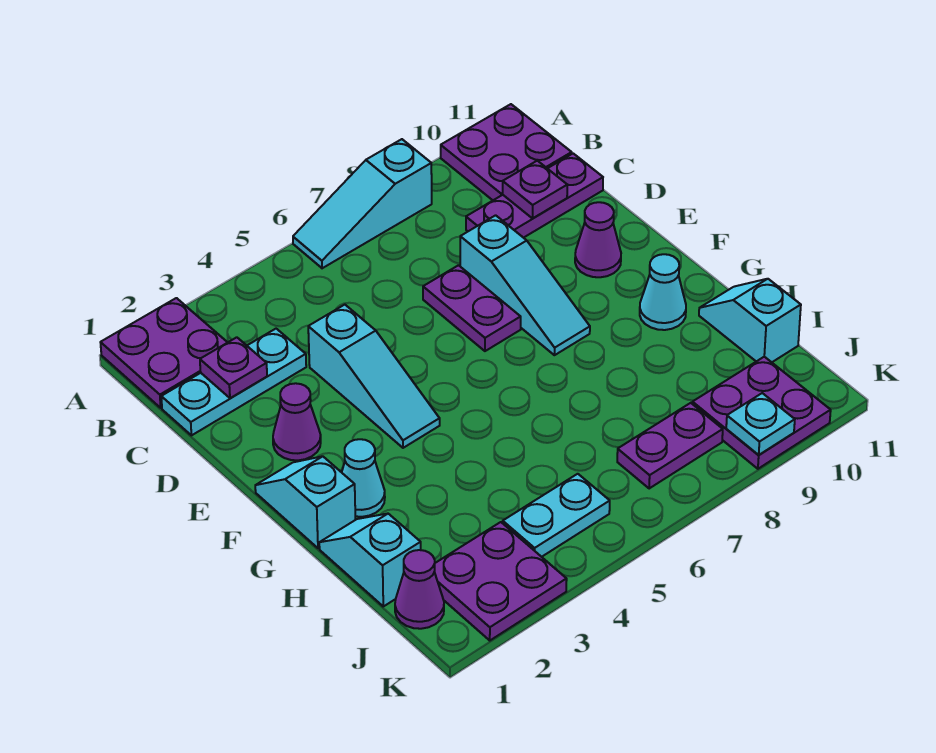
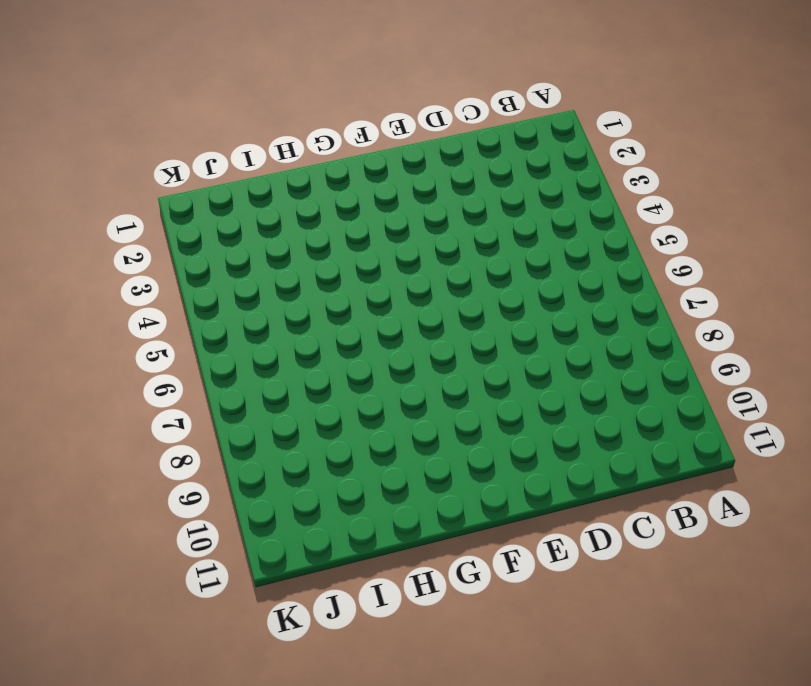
none -> purple 2x2 plate [100,298,228,408]
none -> cyan 1x3 slope [293,139,432,268]
none -> purple 2x2 plate [441,104,572,200]

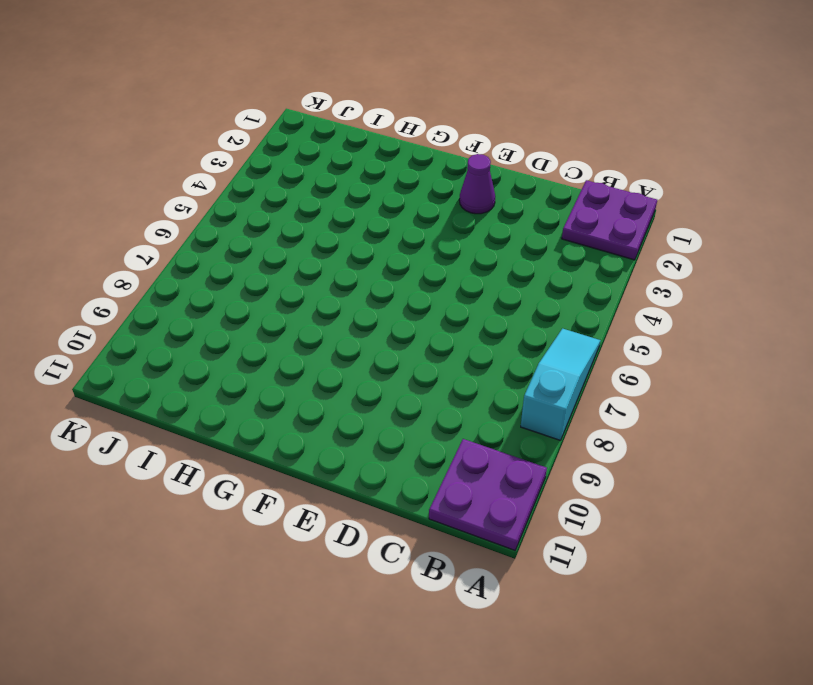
none -> cyan 1x3 plate [161,329,306,435]
none -> purple 1x3 plate [466,154,603,238]
none -> cyan 1x3 slope [308,305,440,448]

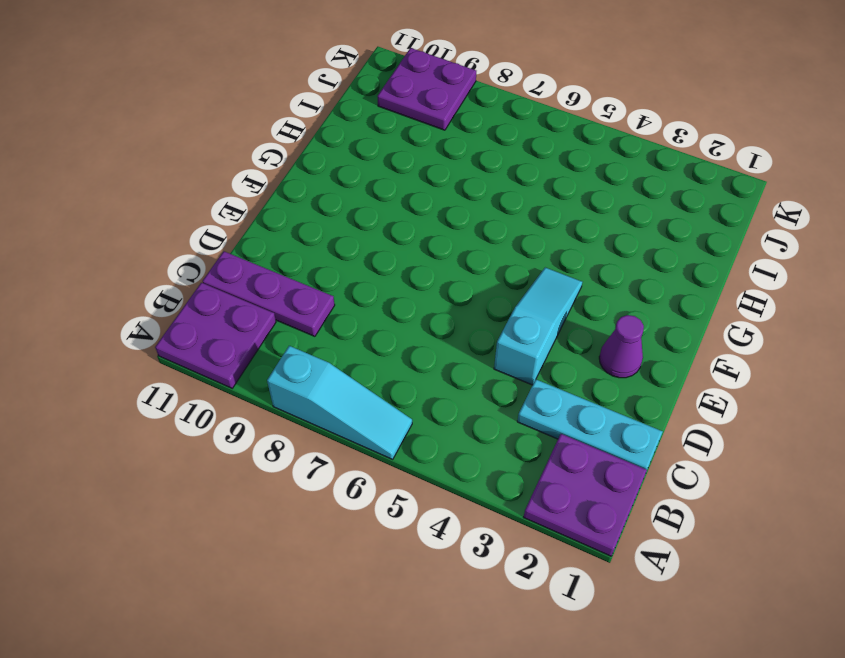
none -> purple 1x2 plate [423,265,521,351]
none -> cyan 1x3 slope [460,215,590,355]
none -> purple 1x1 cone [575,202,621,277]

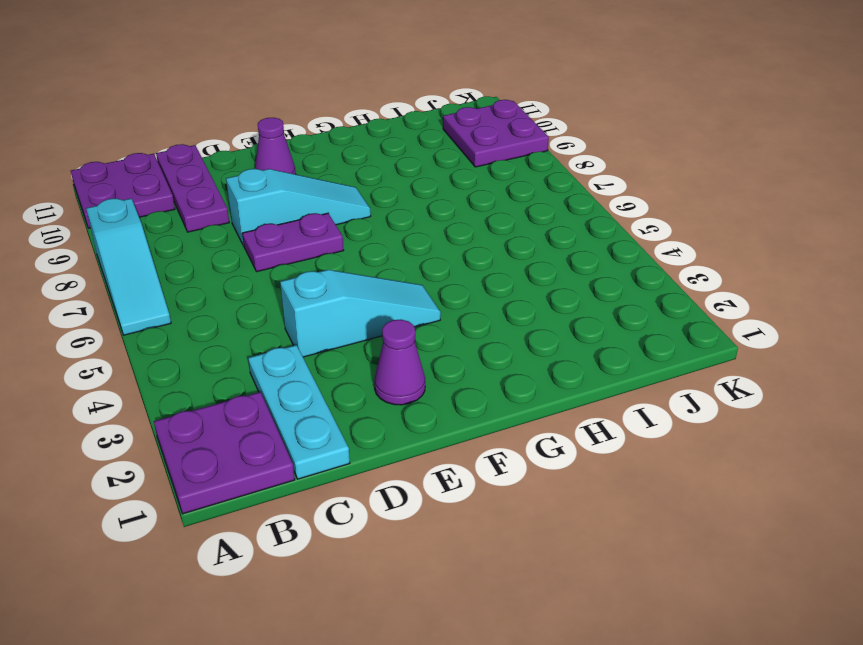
none -> cyan 1x2 slope [255,456,355,548]
none -> cyan 1x1 cone [342,439,385,517]
none -> cyan 1x1 cone [640,254,686,330]

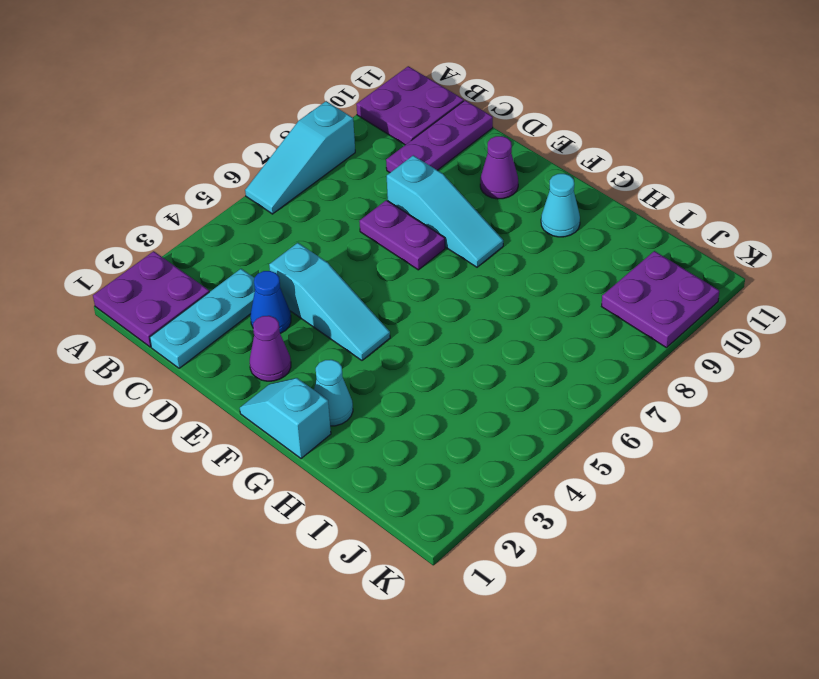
blue 1x1 cone [251,271,291,334] -> none
none -> cyan 1x2 slope [319,514,421,606]
none -> cyan 1x2 slope [699,279,801,362]
none -> purple 1x1 cone [395,550,444,629]

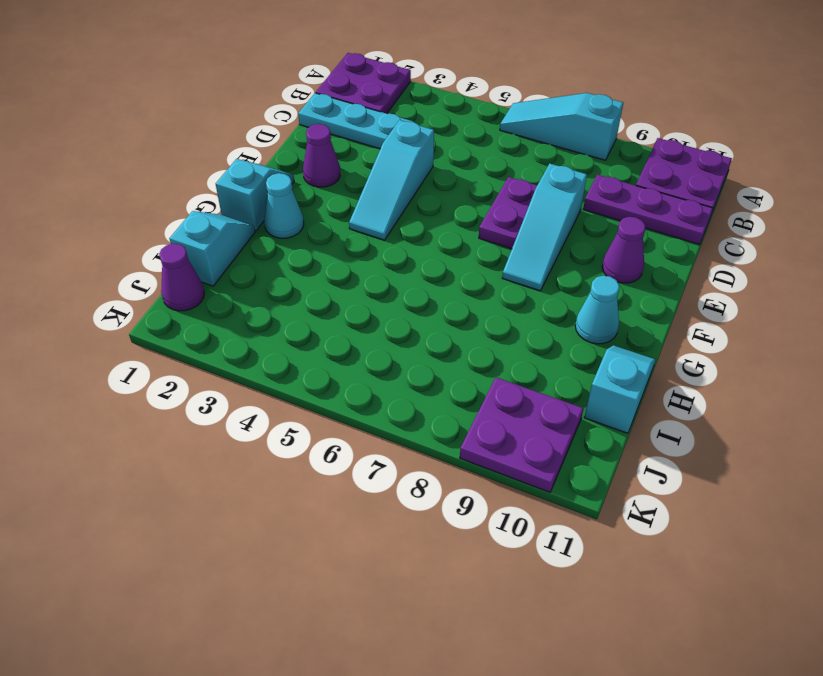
none -> purple 2x2 plate [434,522,567,640]
none -> cyan 1x2 plate [503,474,610,557]
none -> purple 1x2 plate [617,403,723,489]

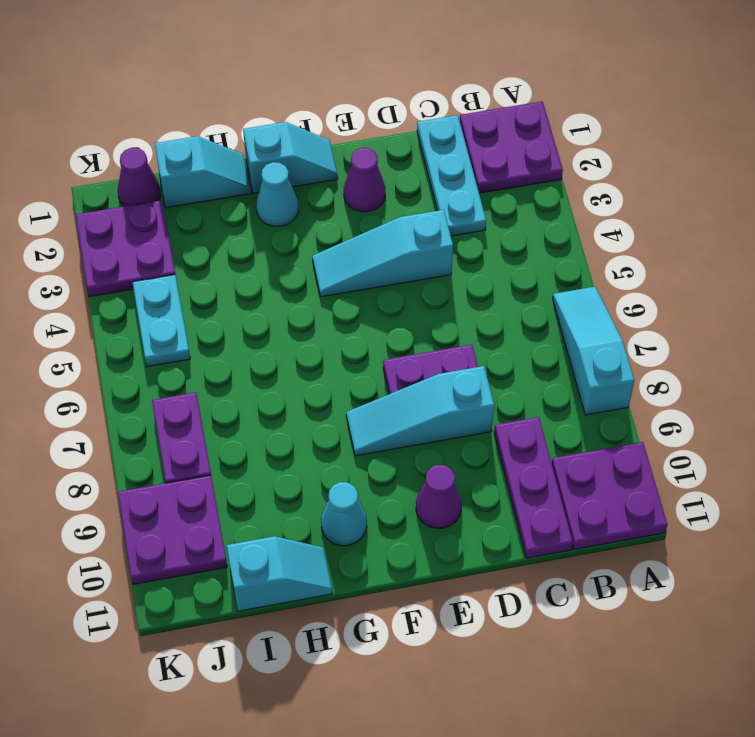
none -> purple 1x1 plate [200,337,267,398]
none -> purple 1x1 plate [503,161,567,218]
none -> cyan 1x1 plate [726,393,795,455]

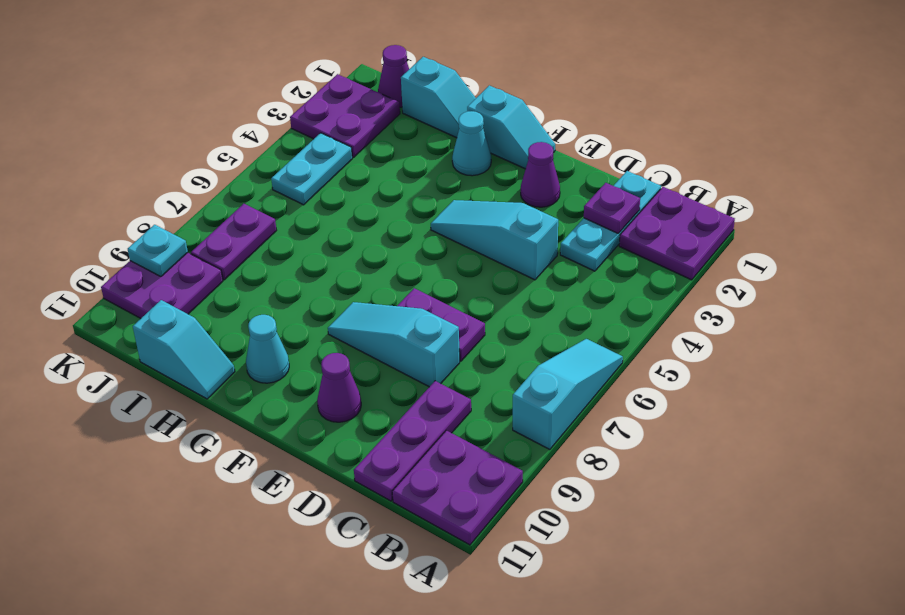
none -> purple 1x1 plate [503,161,567,218]

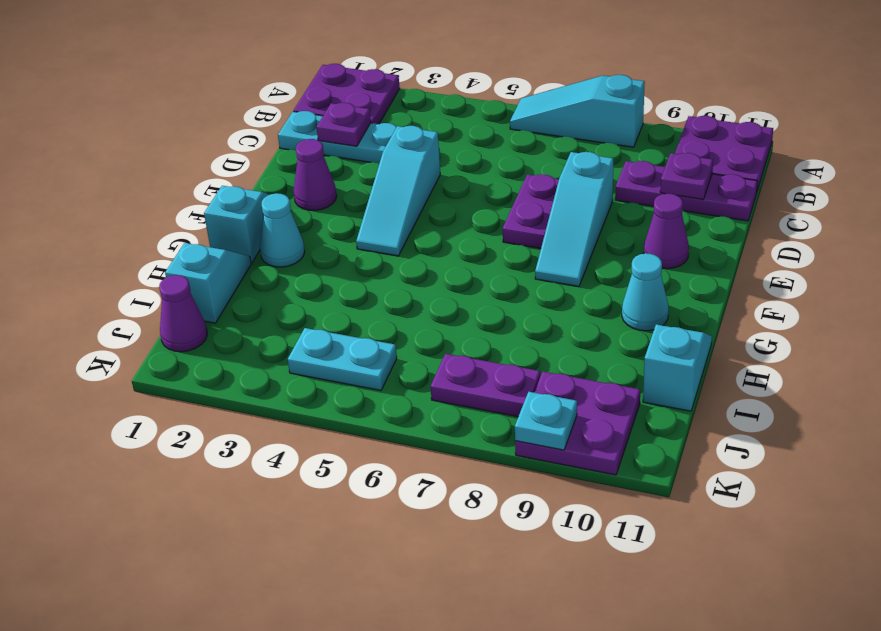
none -> purple 2x2 plate [434,522,567,640]

